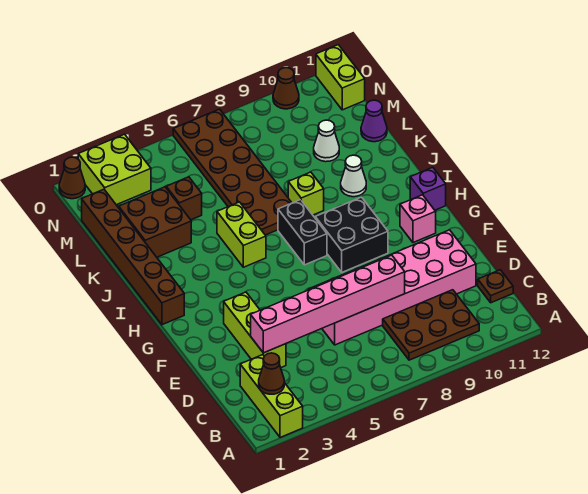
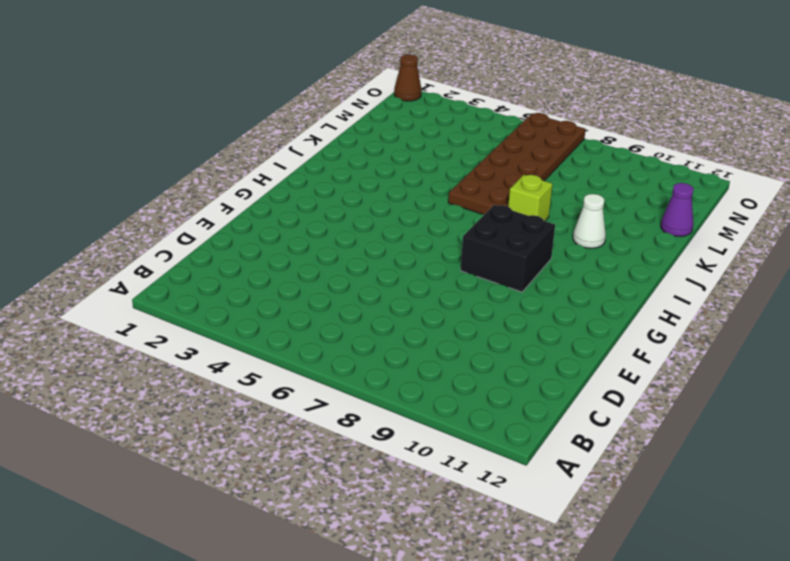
none -> lime 1x3 brick [240,355,303,437]
none -> brown 2x3 plate [383,290,479,360]
none -> brown 1x1 plate [478,270,513,303]

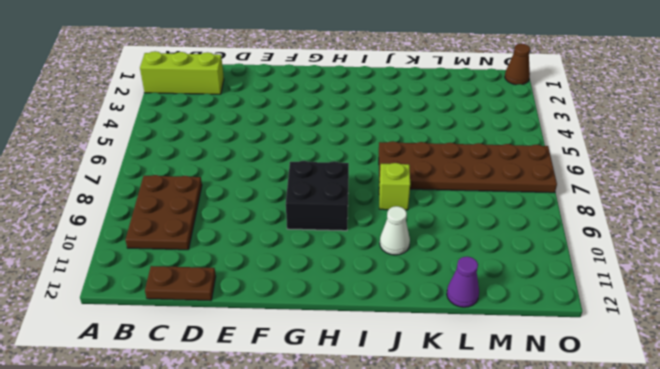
brown 1x2 plate [145,266,216,301] -> brown 1x1 plate [478,270,513,303]
none -> lime 1x3 brick [224,292,286,368]
none -> pink 2x6 brick [308,230,476,345]
none -> pink 1x1 brick [400,195,436,243]

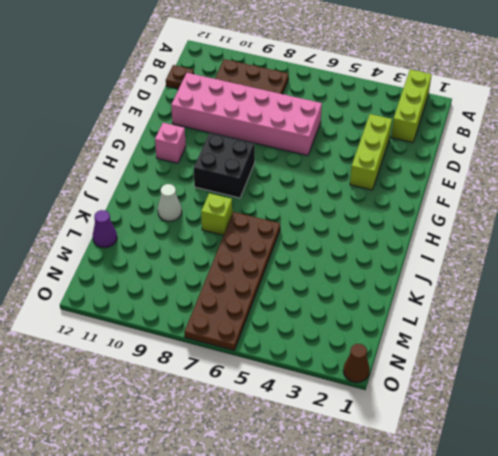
none -> brown 1x6 brick [82,189,184,325]
none -> black 1x2 brick [278,200,327,265]
none -> purple 1x1 brick [410,167,446,210]

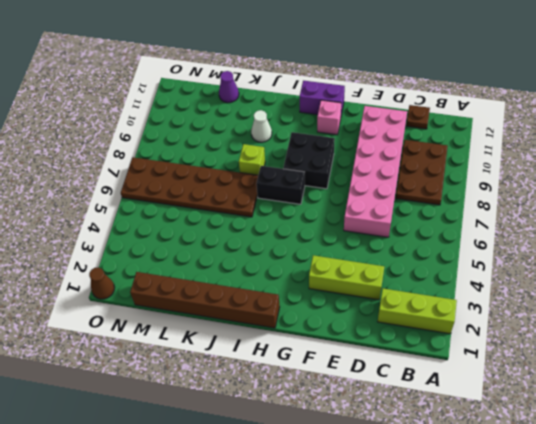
purple 1x2 brick [300,81,345,115] -> purple 1x1 brick [410,167,446,210]
none -> lime 1x2 brick [217,202,266,267]
none -> brown 2x2 brick [119,187,191,257]
none -> brown 1x1 brick [166,177,202,220]

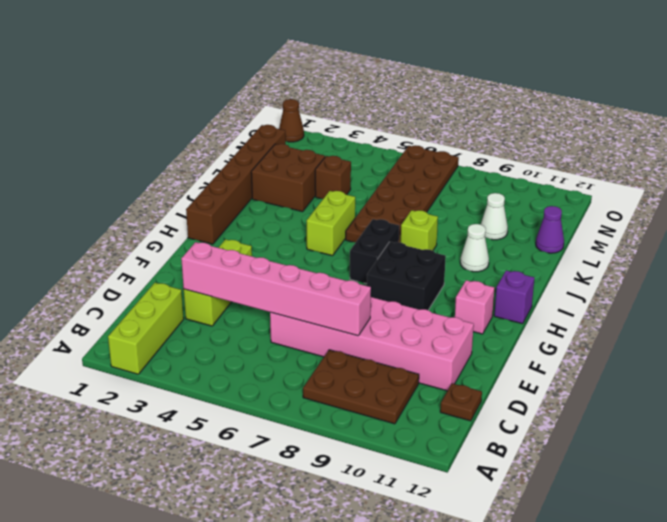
none -> lime 2x2 brick [78,134,151,205]
none -> lime 1x2 brick [316,45,365,110]
none -> brown 1x1 cone [273,68,299,109]

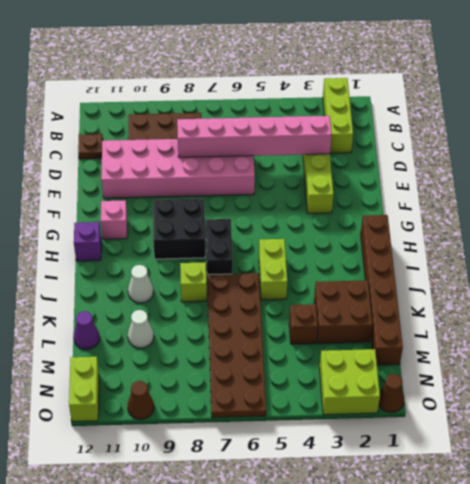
none -> brown 1x1 cone [259,353,284,394]

